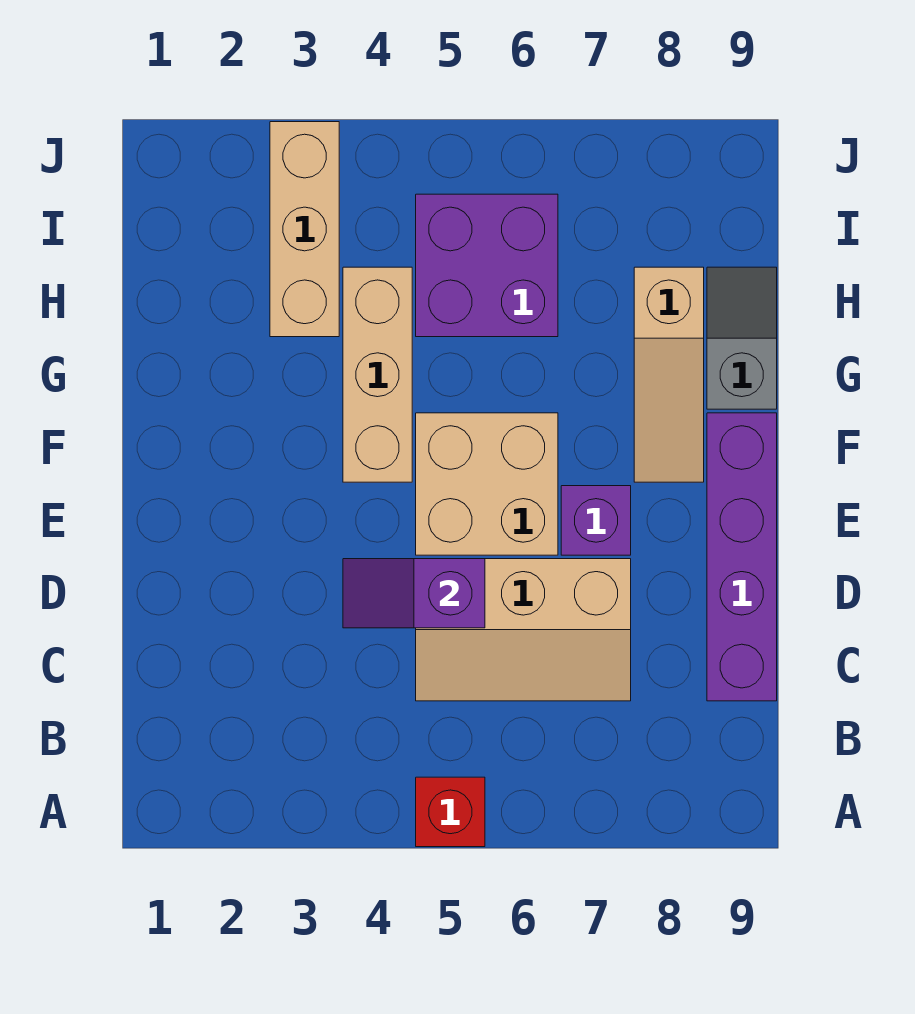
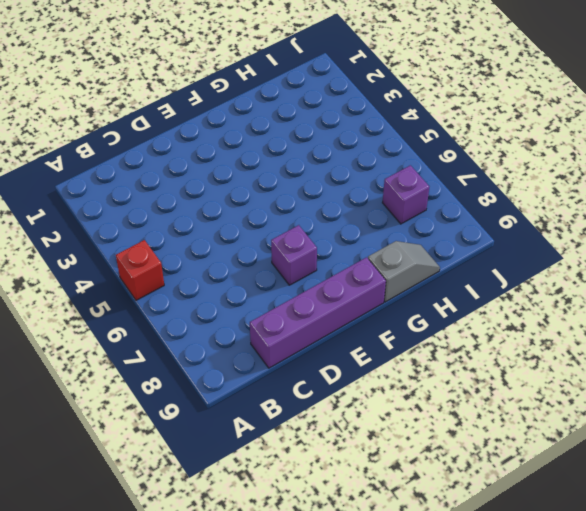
purple 1x1 brick [382,165,429,224] -> none
none -> tan 2x3 slope [416,559,631,701]
none -> tan 2x2 brick [416,413,558,555]

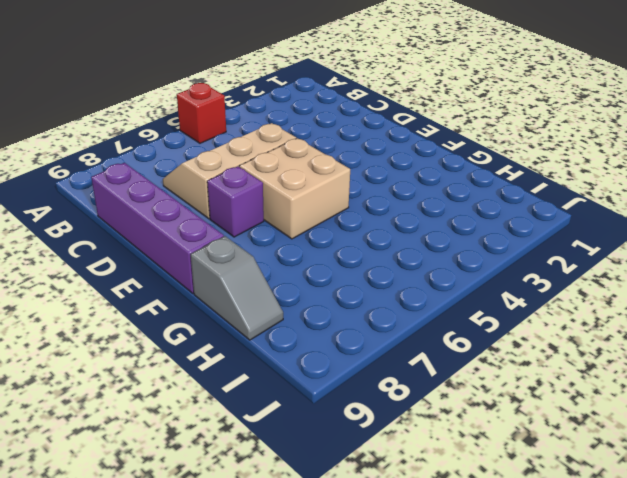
none -> tan 1x3 brick [343,267,412,482]
none -> tan 1x3 slope [634,267,704,482]

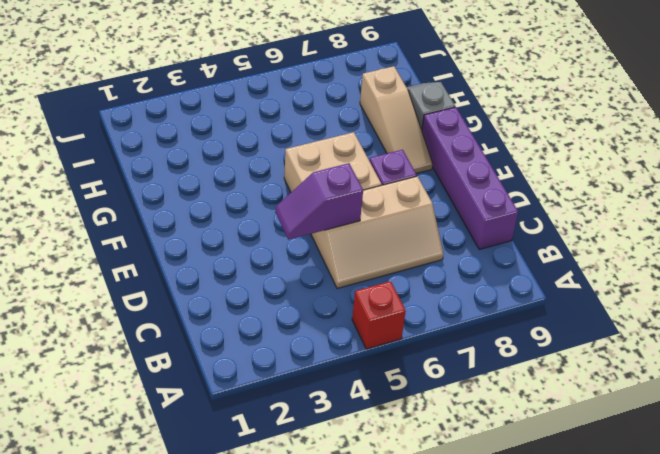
none -> tan 1x3 brick [343,267,412,482]
none -> tan 1x3 brick [270,122,339,337]

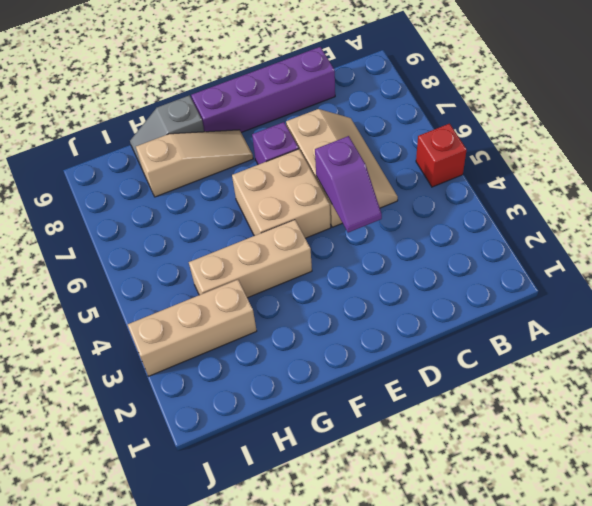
none -> purple 2x2 brick [416,194,558,337]

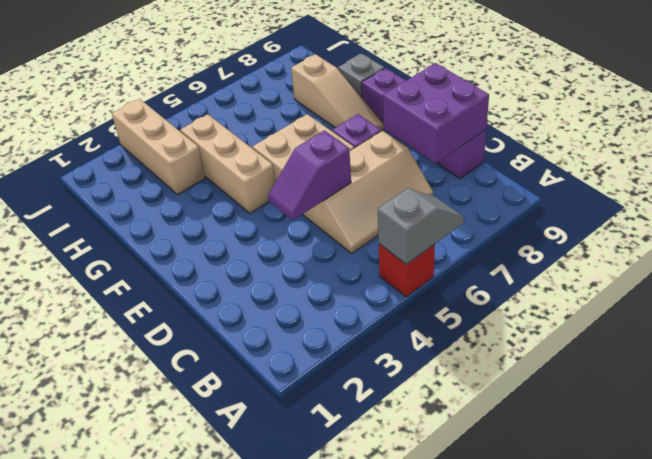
grey 1x2 slope [378,188,464,264] -> none
purple 2x2 brick [383,63,489,163] -> purple 2x2 brick moved to [416,194,558,337]

